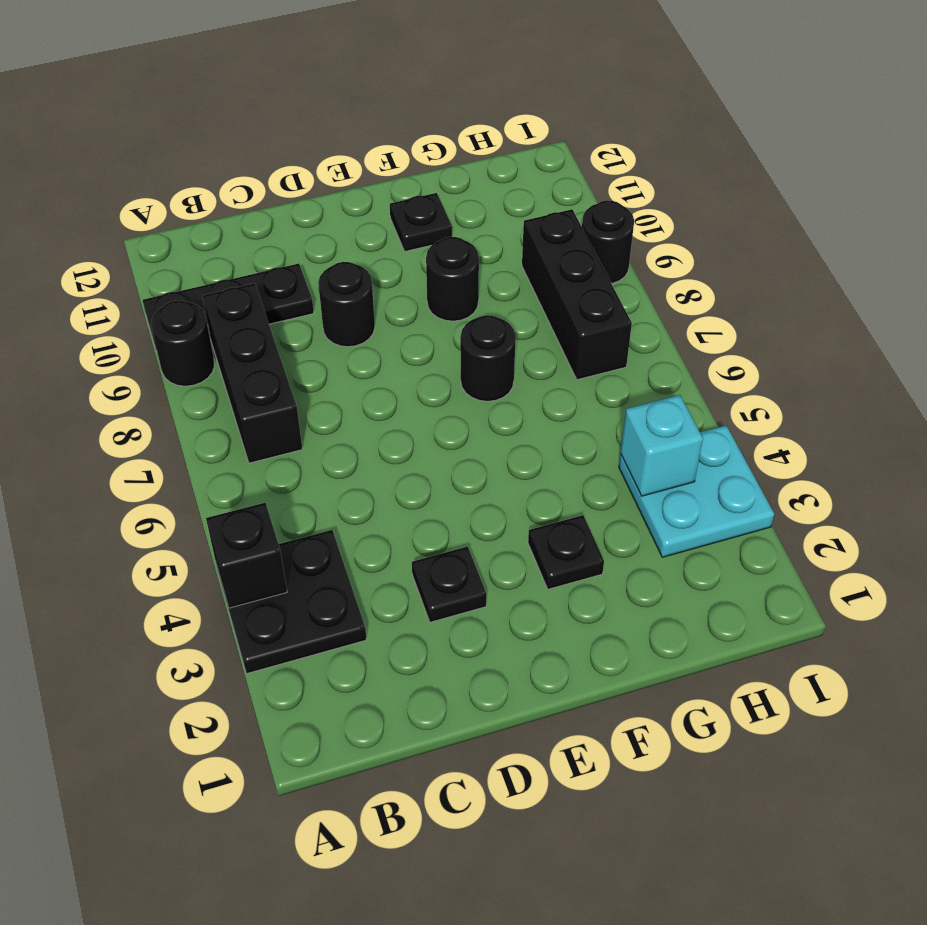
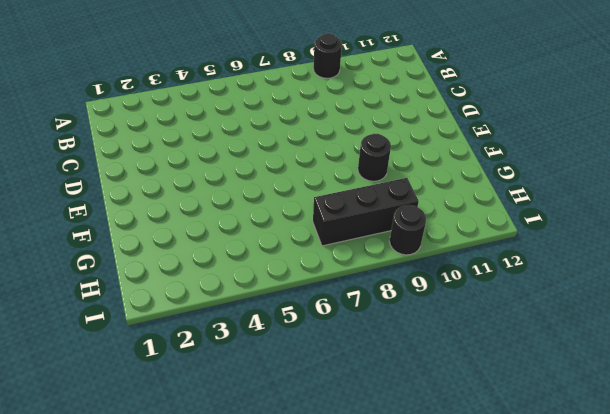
none -> black 2x2 plate [217,530,366,674]
none -> black 1x3 plate [143,263,314,351]
none -> black 1x3 brick [203,283,302,463]

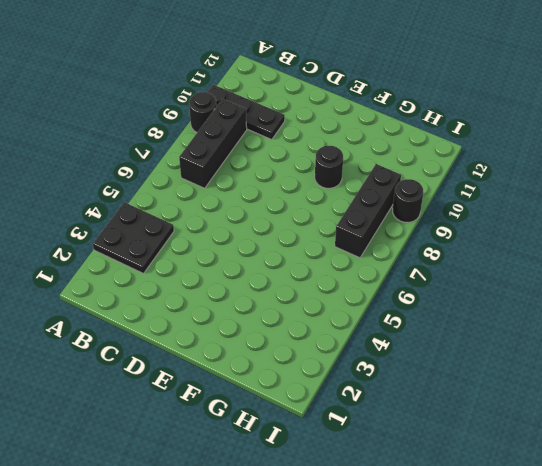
none -> black 1x1 plate [412,547,487,622]
none -> black 1x1 round brick [318,262,375,347]
none -> black 1x1 plate [528,515,604,589]

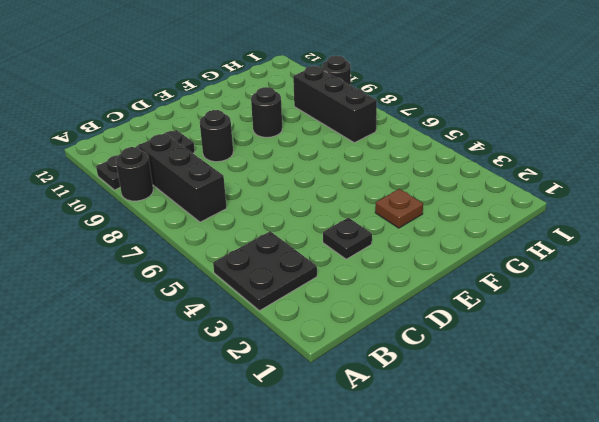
brown 1x1 plate [375,189,423,228] -> black 1x1 plate [528,515,604,589]
none -> black 1x1 round brick [460,315,516,401]
none -> black 1x1 plate [390,193,452,251]
none -> cyan 2x2 plate [619,426,774,557]

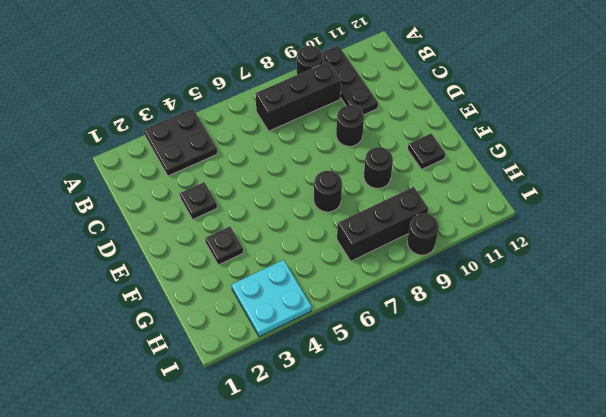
none -> black 1x1 brick [206,503,287,608]
none -> cyan 1x1 brick [621,395,703,496]

